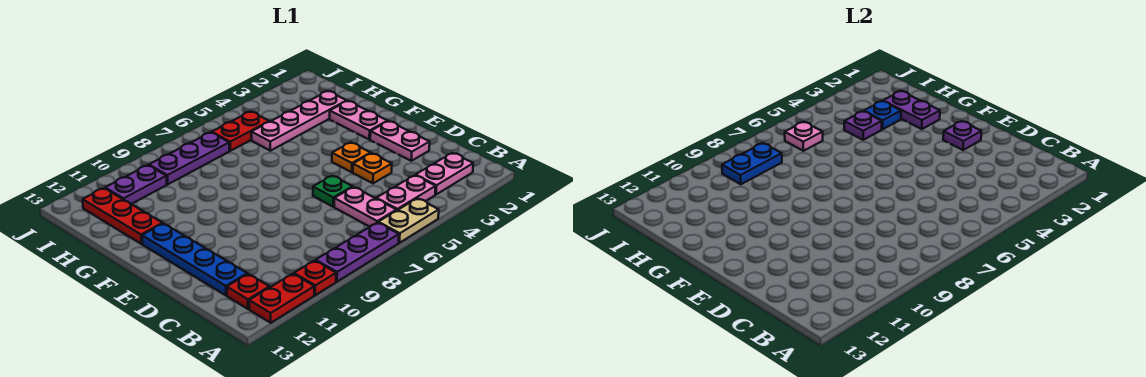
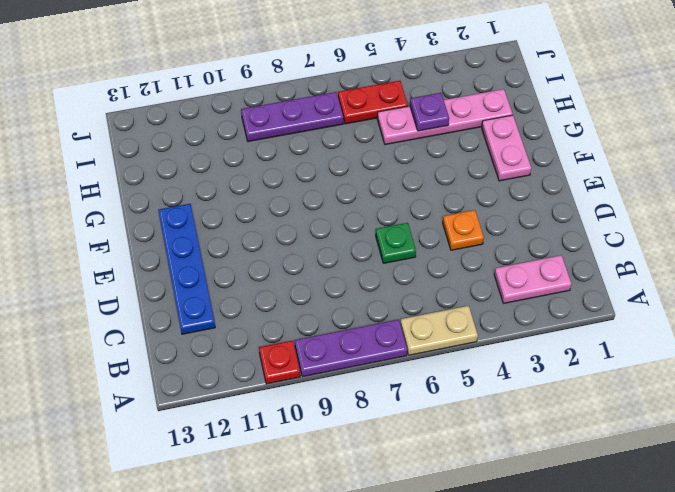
none -> red 1x2 plate [249,274,314,323]
none -> pink 1x2 plate [376,175,436,211]
none -> pink 1x2 plate [334,187,396,227]

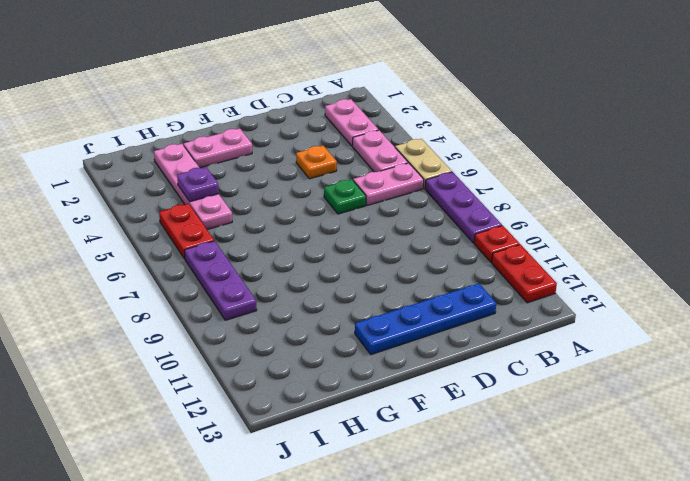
none -> red 1x1 plate [227,274,270,309]
none -> pink 1x2 plate [370,121,430,161]
none -> orange 1x1 plate [332,142,370,172]

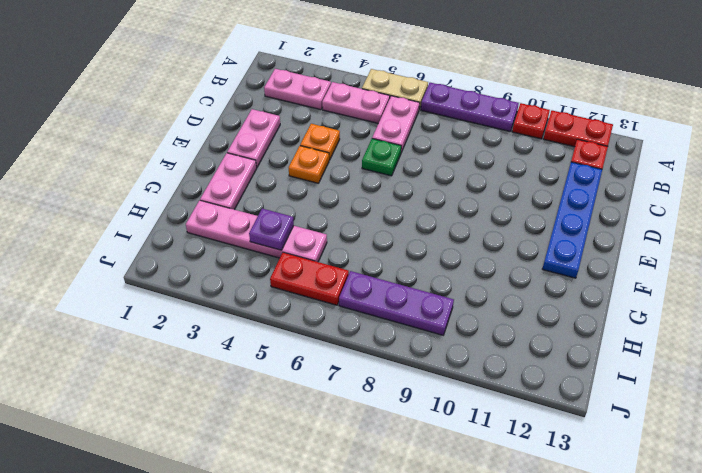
none -> red 1x3 plate [83,188,163,244]
none -> purple 1x2 plate [105,165,167,204]
none -> purple 1x1 plate [943,121,981,150]

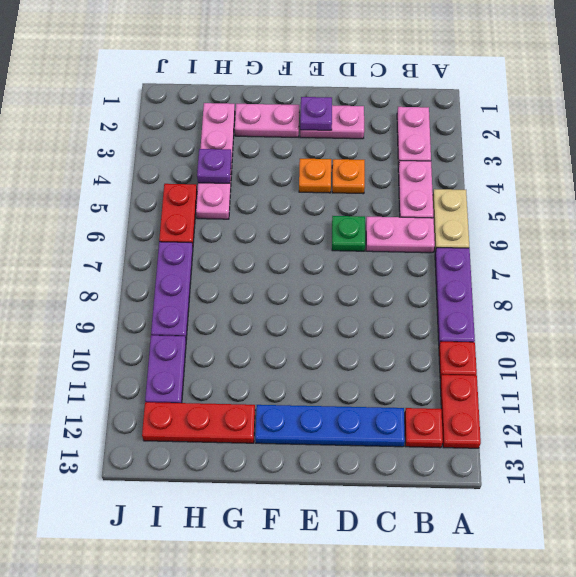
none -> purple 1x2 plate [883,91,940,129]
none -> blue 1x1 plate [864,101,901,129]
none -> pink 1x1 plate [785,122,823,151]

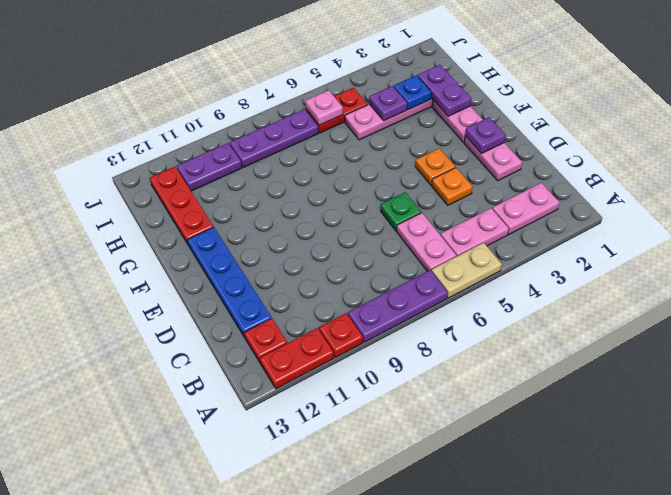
none -> blue 1x2 plate [722,143,782,184]

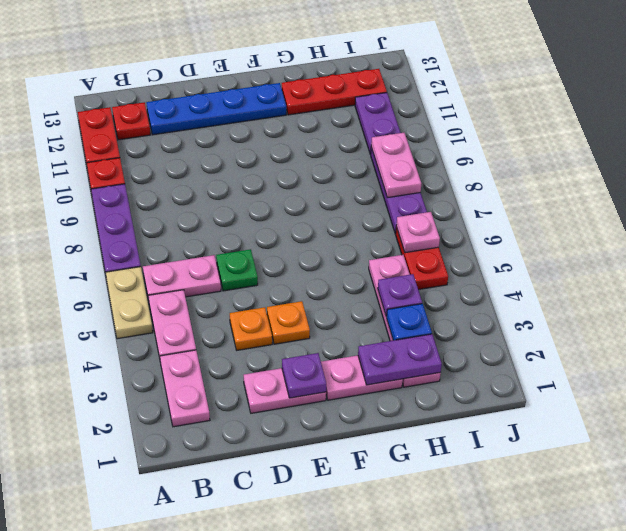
pink 1x2 plate [371,133,421,198] -> blue 1x2 plate [722,143,782,184]

